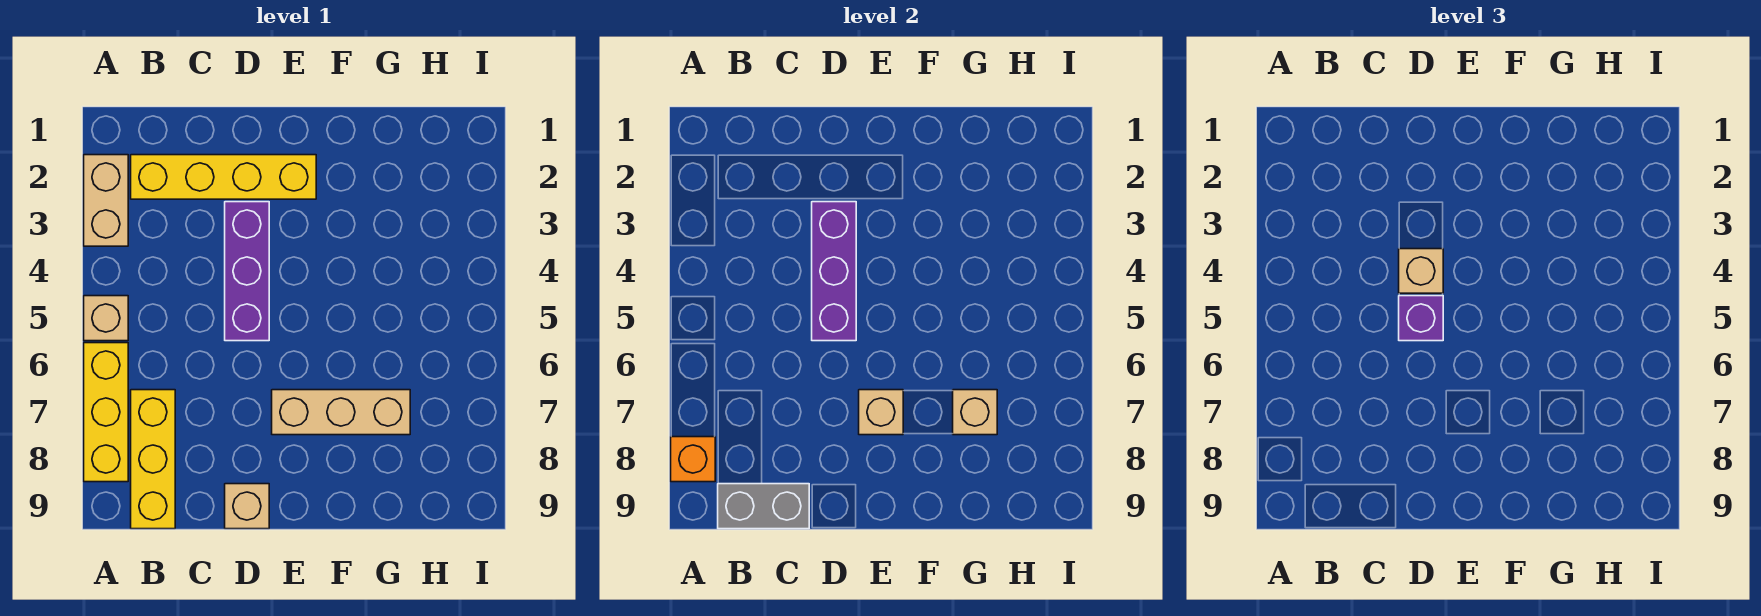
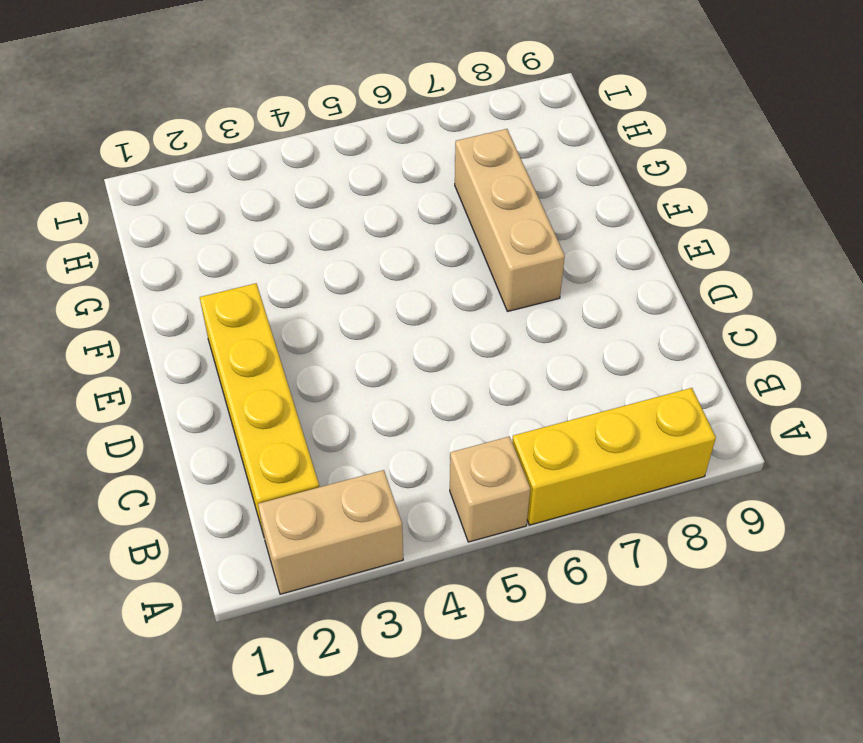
none -> yellow 1x3 brick [131,390,175,529]
none -> purple 1x3 brick [225,202,269,341]
none -> tan 1x1 brick [225,484,269,529]

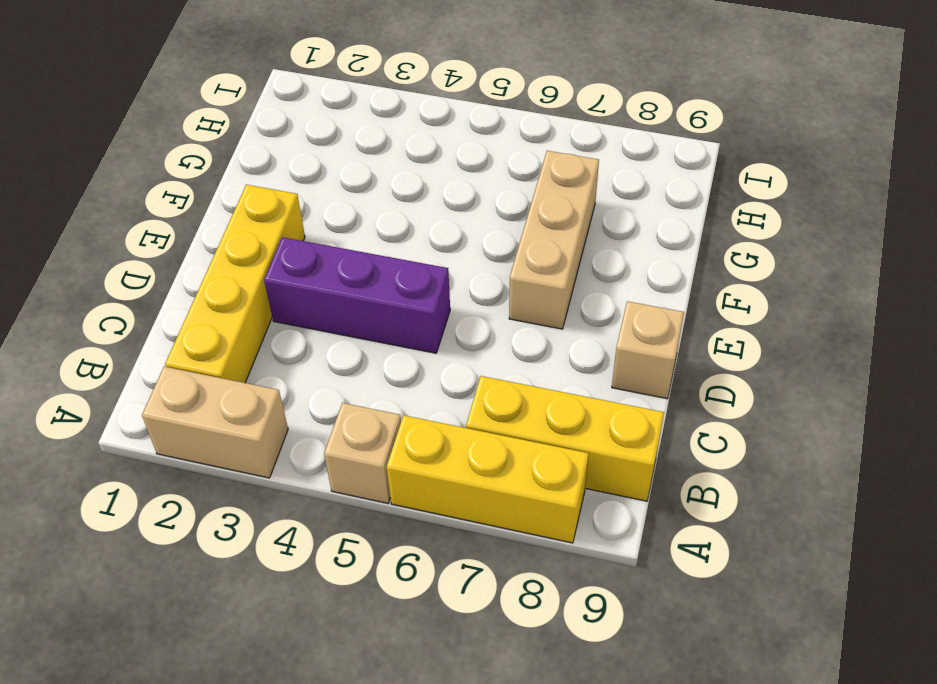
none -> orange 1x1 brick [671,437,715,482]
none -> grey 1x2 brick [718,484,809,529]
none -> purple 1x3 brick [812,202,856,341]

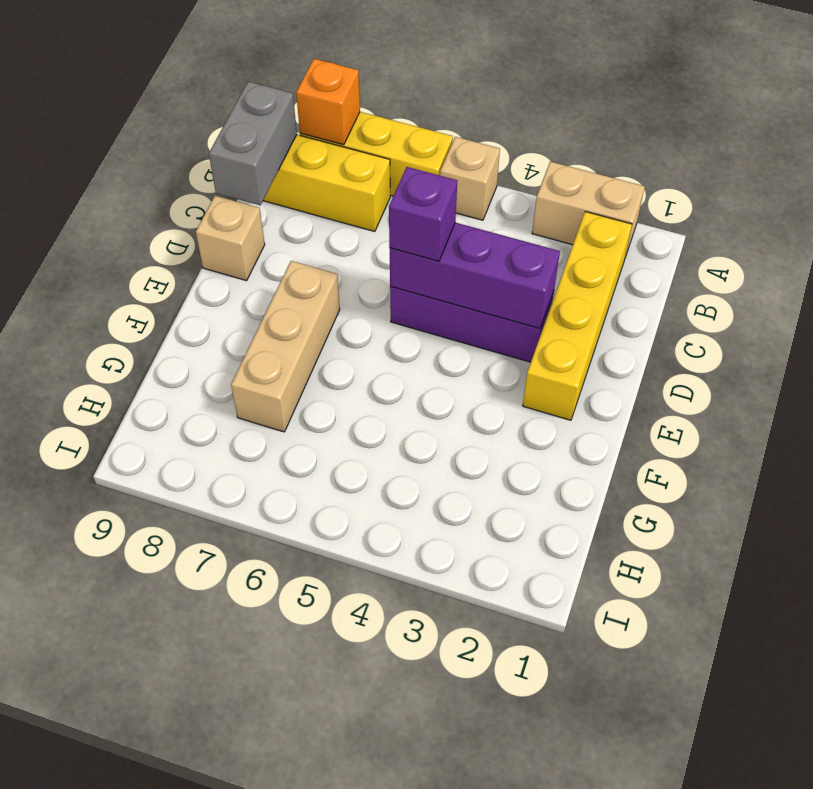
none -> tan 1x1 brick [859,390,903,435]
none -> tan 1x1 brick [953,390,997,435]
none -> tan 1x1 brick [1399,249,1443,293]

